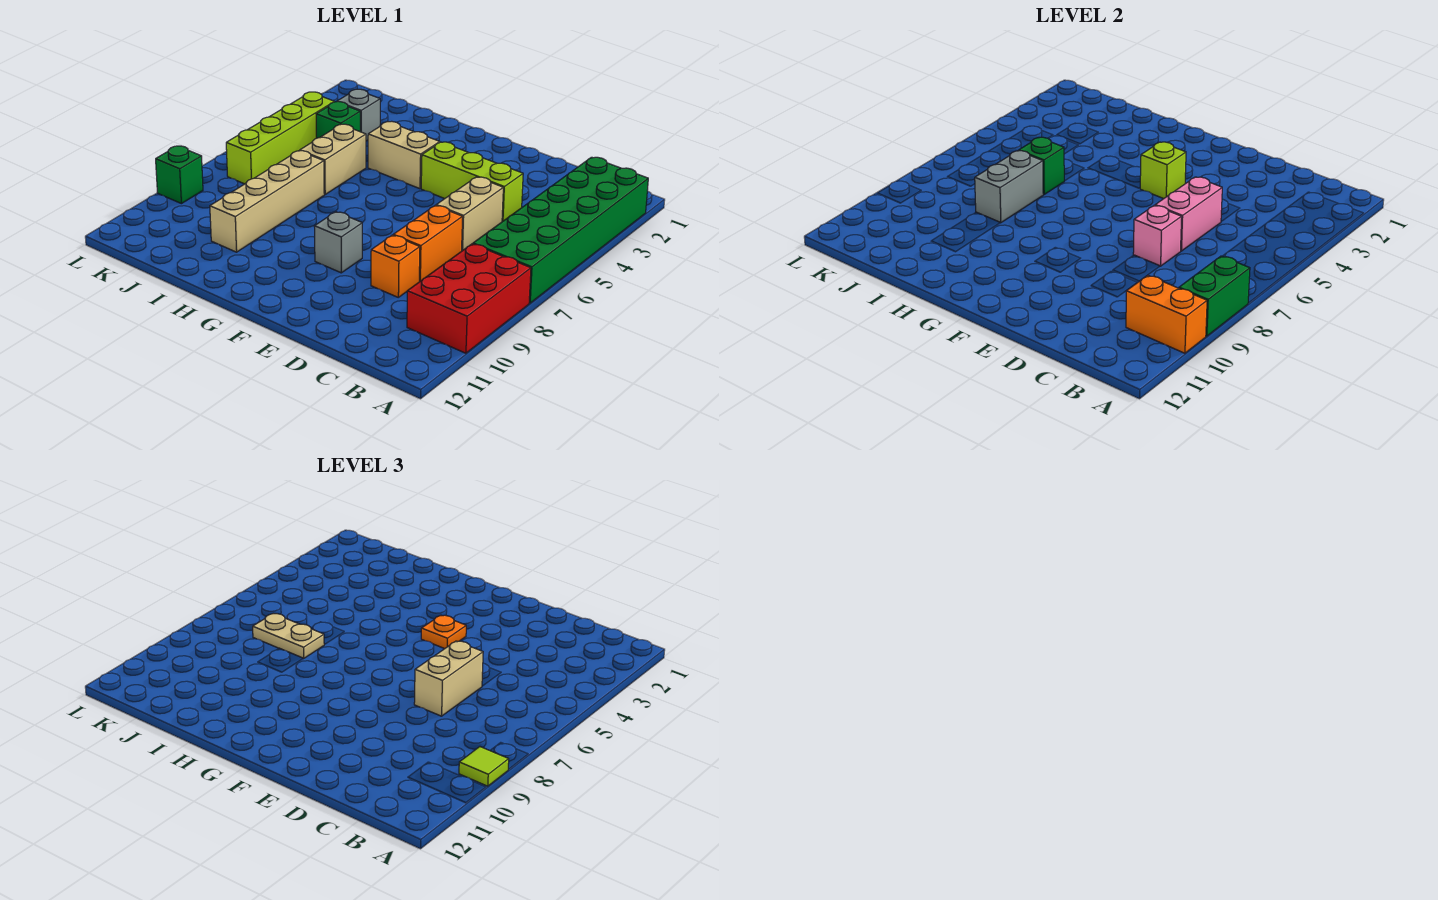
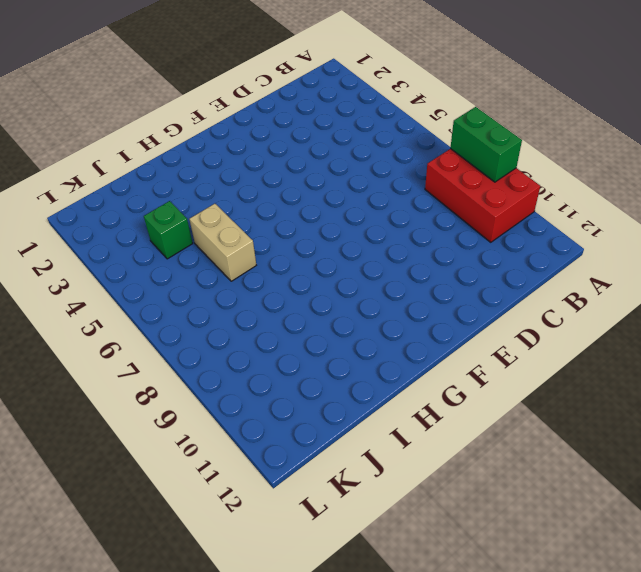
none -> green 2x6 brick [473,157,648,303]
none -> lime 1x3 brick [421,142,523,222]
none -> tan 1x2 brick [436,177,503,251]

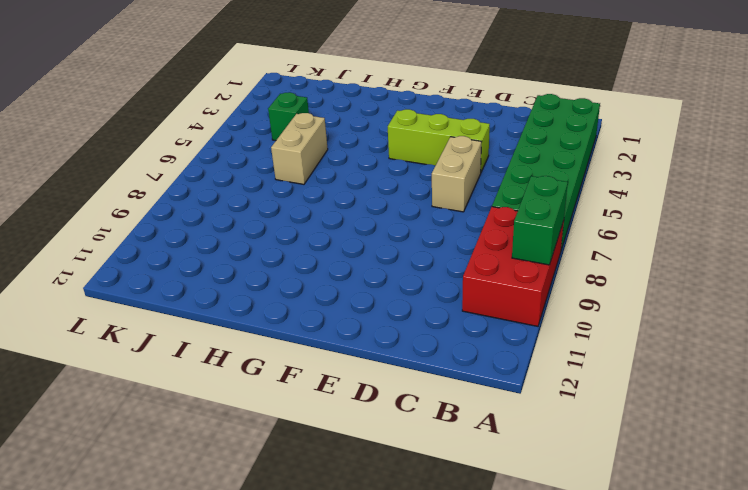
none -> orange 1x2 brick [393,205,463,282]
none -> orange 1x1 brick [371,235,420,297]
none -> grey 1x1 brick [314,212,362,273]

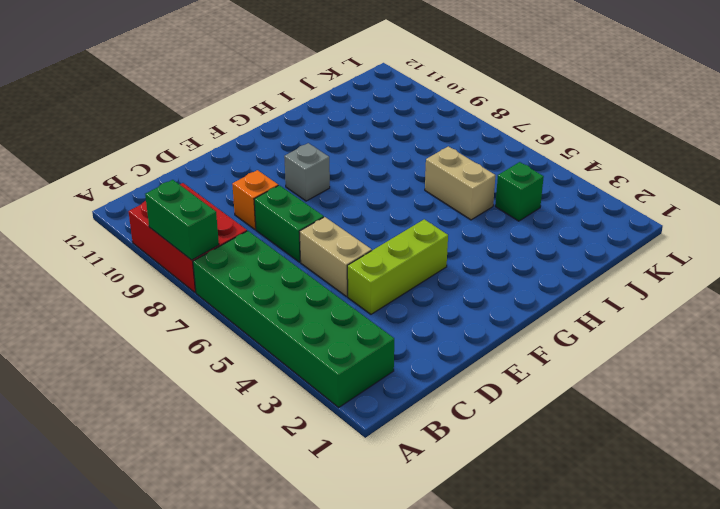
green 1x2 brick [254,185,324,262] -> orange 1x2 brick [393,205,463,282]
none -> tan 1x2 brick [368,121,440,189]
none -> tan 1x4 brick [210,151,324,252]
none -> grey 1x1 brick [337,89,380,141]

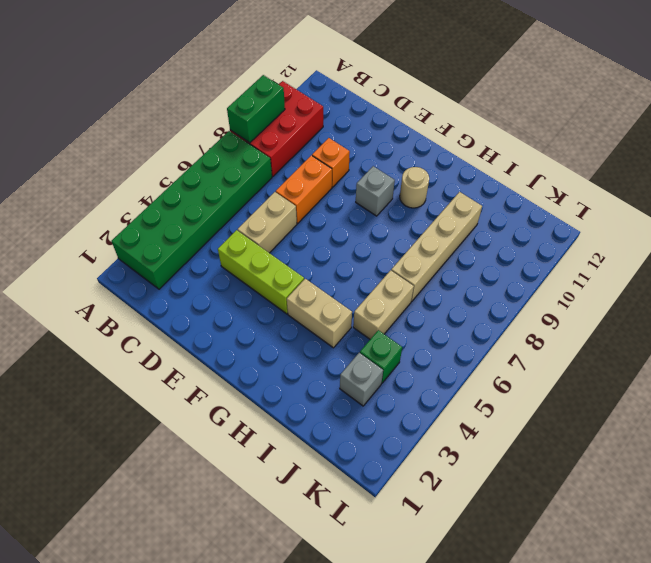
tan 1x1 round brick [400,167,429,208] -> none
none -> lime 1x4 brick [226,92,334,184]
none -> green 1x1 brick [156,146,203,204]
none -> orange 1x2 brick [1126,275,1207,353]

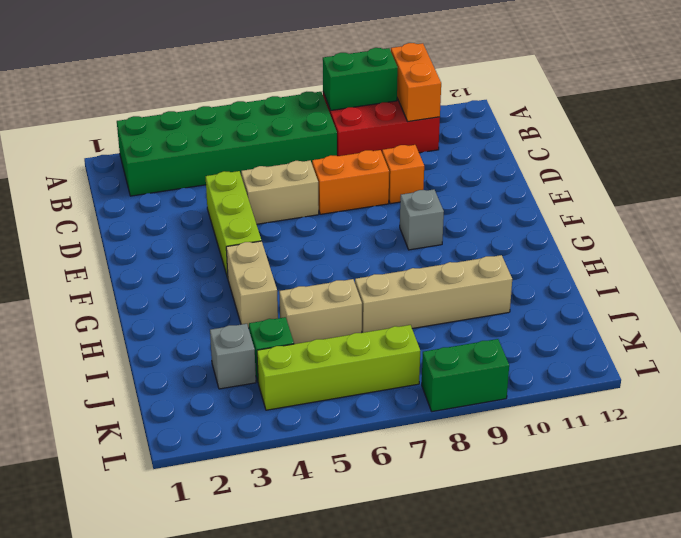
green 1x2 brick [422,339,509,412] -> green 1x1 brick [156,146,203,204]
none -> pink 1x2 brick [1155,177,1222,251]
none -> pink 1x1 brick [1133,205,1182,266]
none -> lime 1x1 brick [1140,142,1186,199]

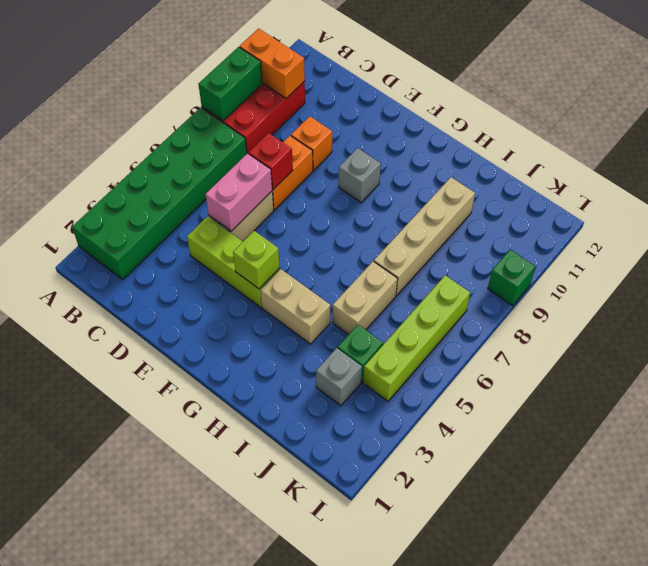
red 1x1 brick [249,133,293,189] -> pink 1x1 brick [1133,205,1182,266]
none -> green 1x1 brick [1019,137,1064,194]
none -> grey 1x2 brick [975,151,1043,223]
none -> lime 1x1 tile [459,747,509,786]

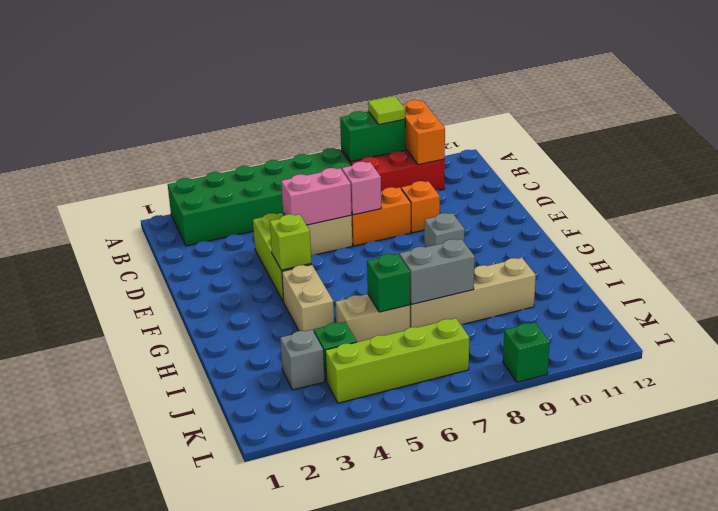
none -> tan 1x2 brick [414,641,483,716]
none -> orange 1x1 plate [421,615,466,649]
none -> tan 1x2 plate [253,614,324,658]

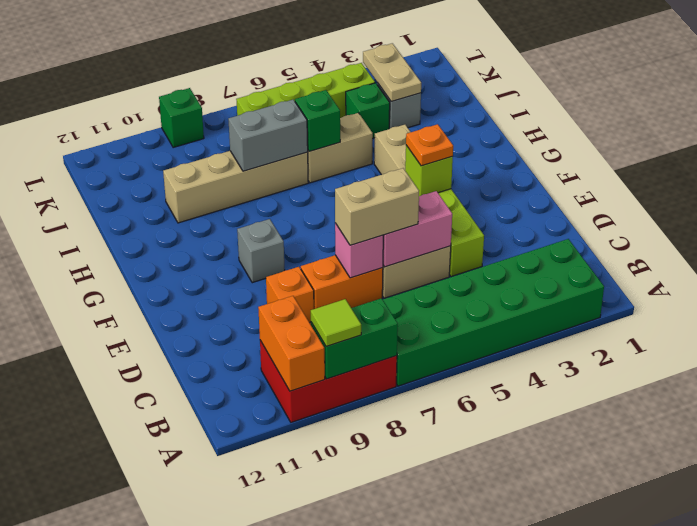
tan 1x2 plate [363,43,421,101] -> tan 1x2 plate moved to [253,614,324,658]

